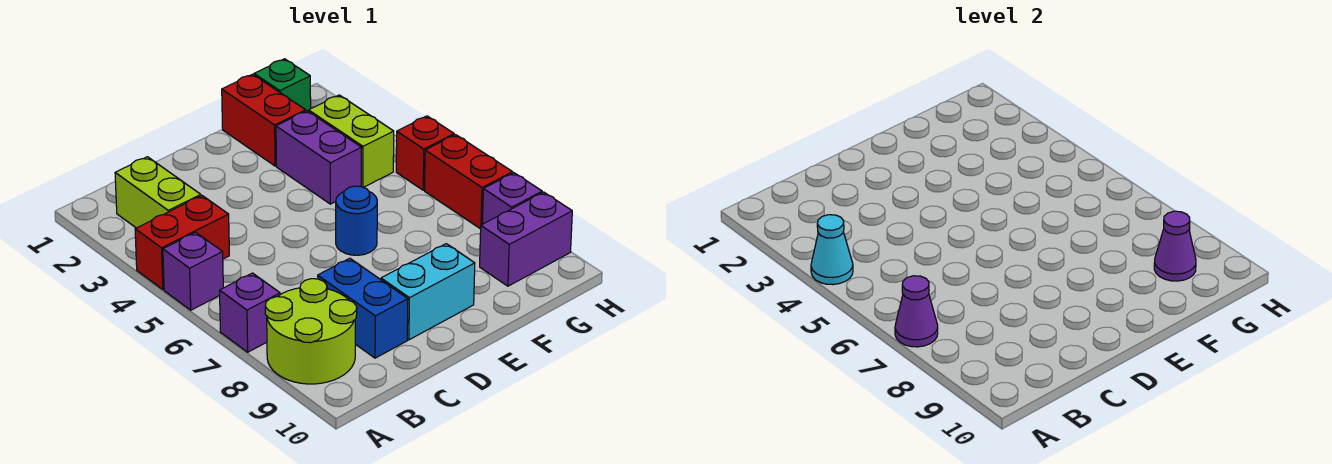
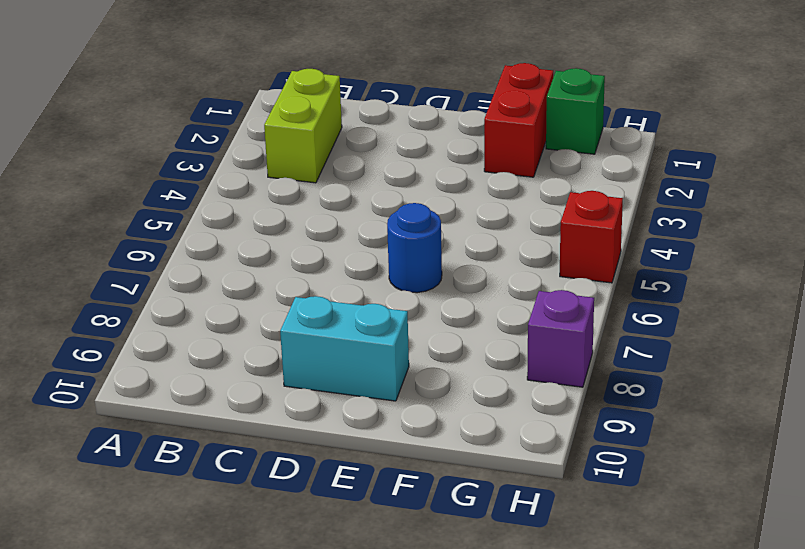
none -> red 1x2 brick [135,196,229,290]
none -> purple 1x1 brick [163,232,223,310]
none -> purple 1x1 brick [220,273,280,352]

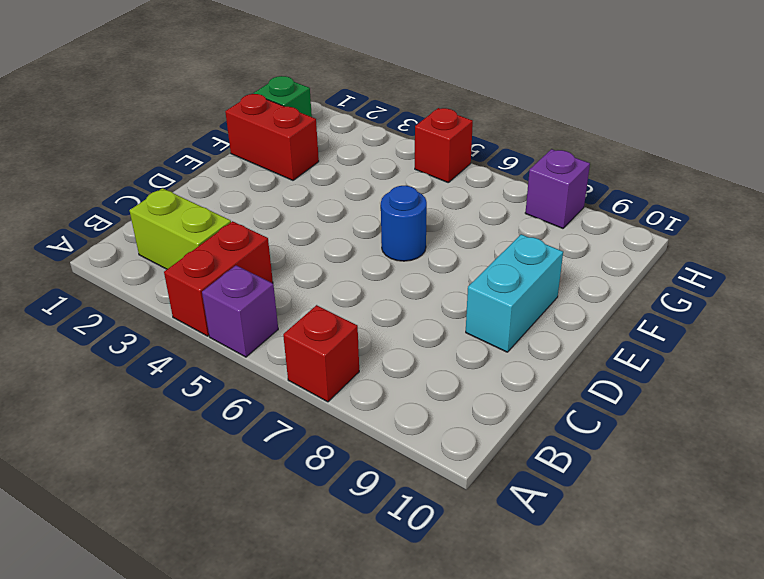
red 1x1 brick [283,305,359,402] -> purple 1x1 brick [220,273,280,352]
none -> lime 2x2 round brick [265,279,357,384]
none -> blue 1x2 brick [318,258,408,358]
none -> purple 1x2 brick [276,111,362,204]

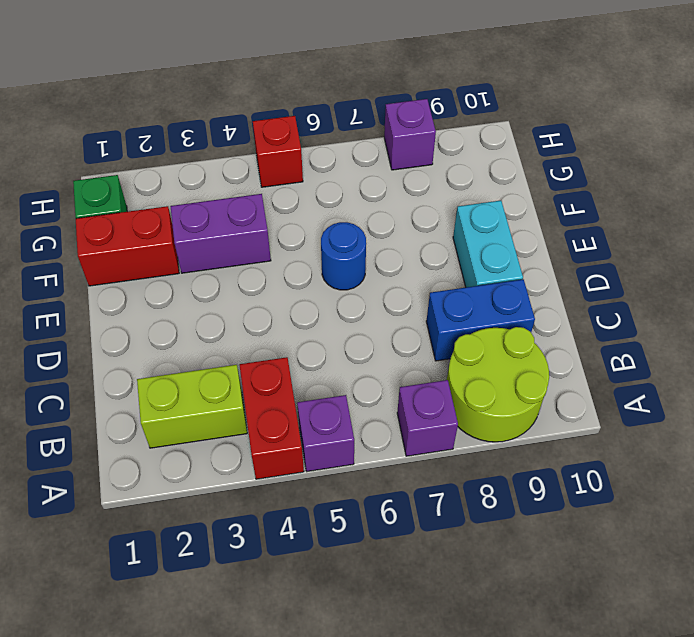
none -> lime 1x2 brick [309,95,394,187]
none -> purple 1x2 brick [480,192,572,286]
none -> red 1x2 brick [425,135,513,229]

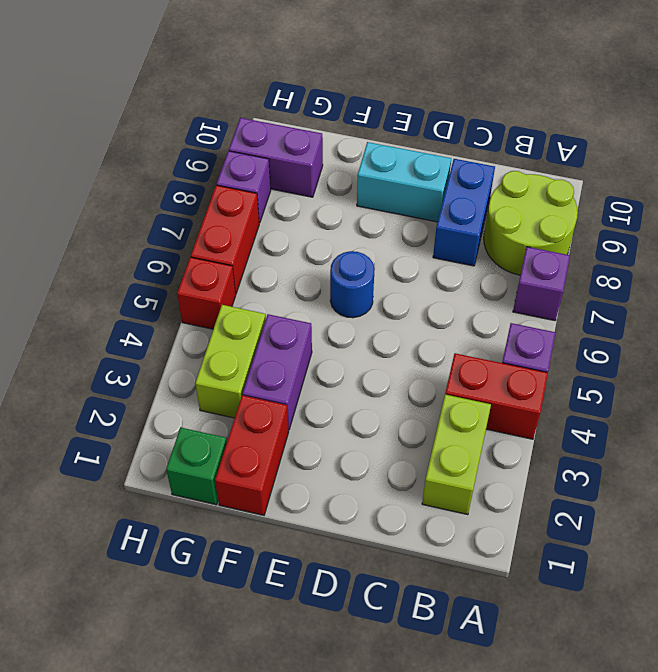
none -> cyan 1x1 cone [811,215,853,285]
none -> purple 1x1 cone [895,276,938,347]
none -> purple 1x1 cone [1154,211,1196,281]

